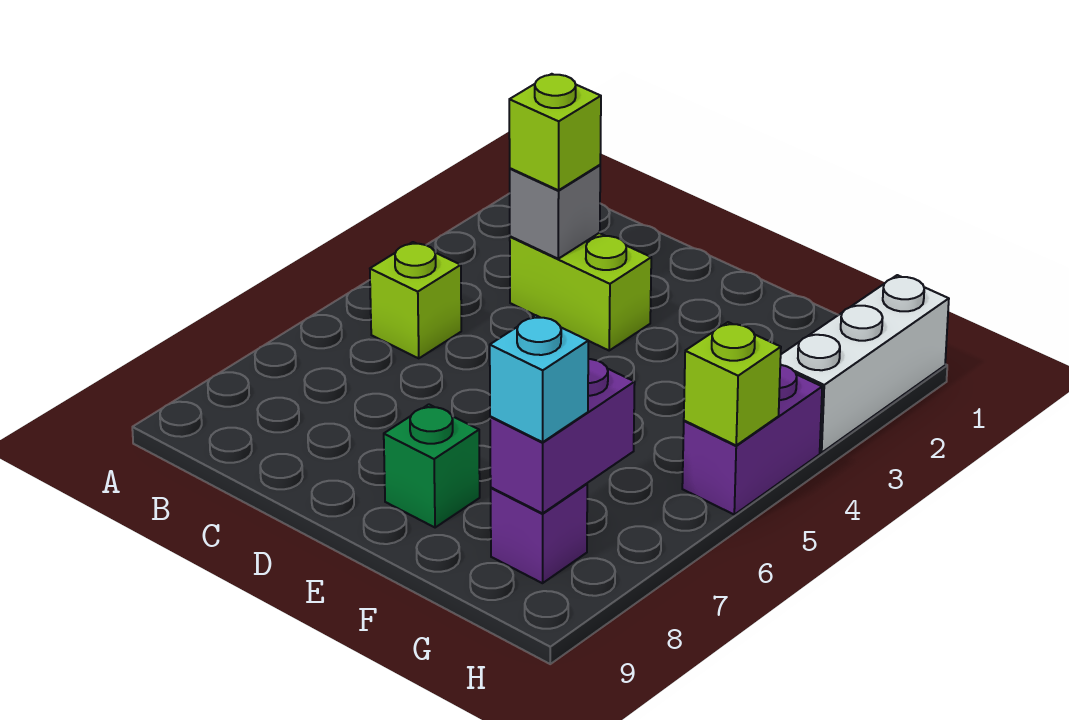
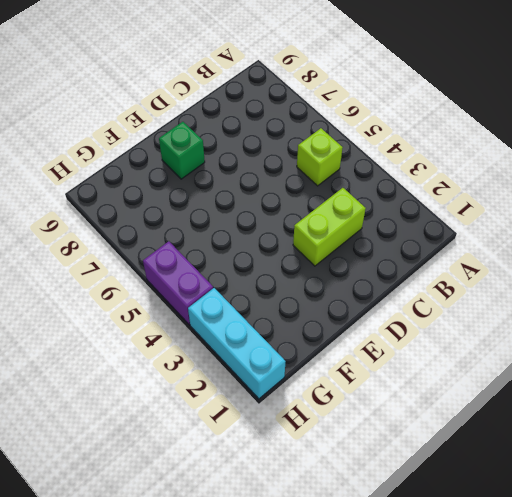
cyan 1x3 brick [188,288,286,399] -> white 1x3 brick [780,275,949,453]
none -> purple 1x1 brick [491,484,587,583]
none -> grey 1x1 brick [510,165,600,259]

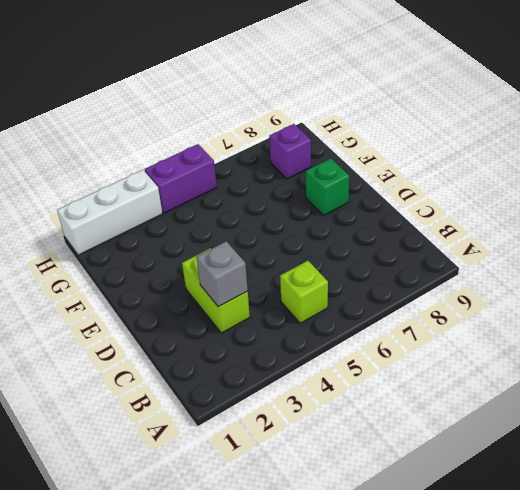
none -> purple 1x2 brick [490,359,635,513]
none -> lime 1x1 brick [684,322,781,445]

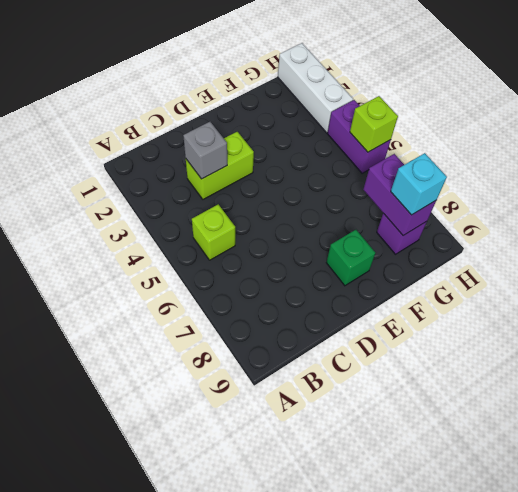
none -> lime 1x1 brick [509,74,601,190]

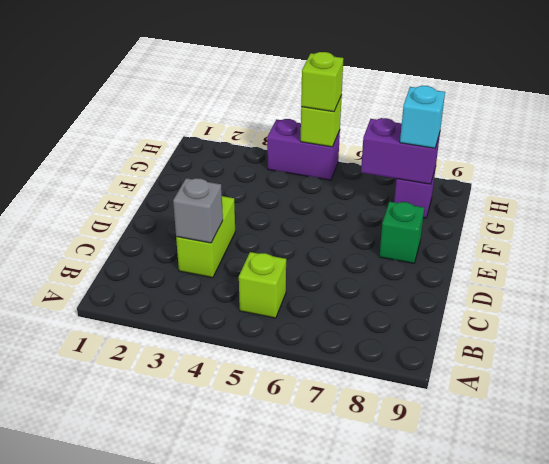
lime 1x1 brick [301,52,343,112] -> lime 1x1 brick moved to [509,74,601,190]
none -> white 1x3 brick [780,275,949,453]

